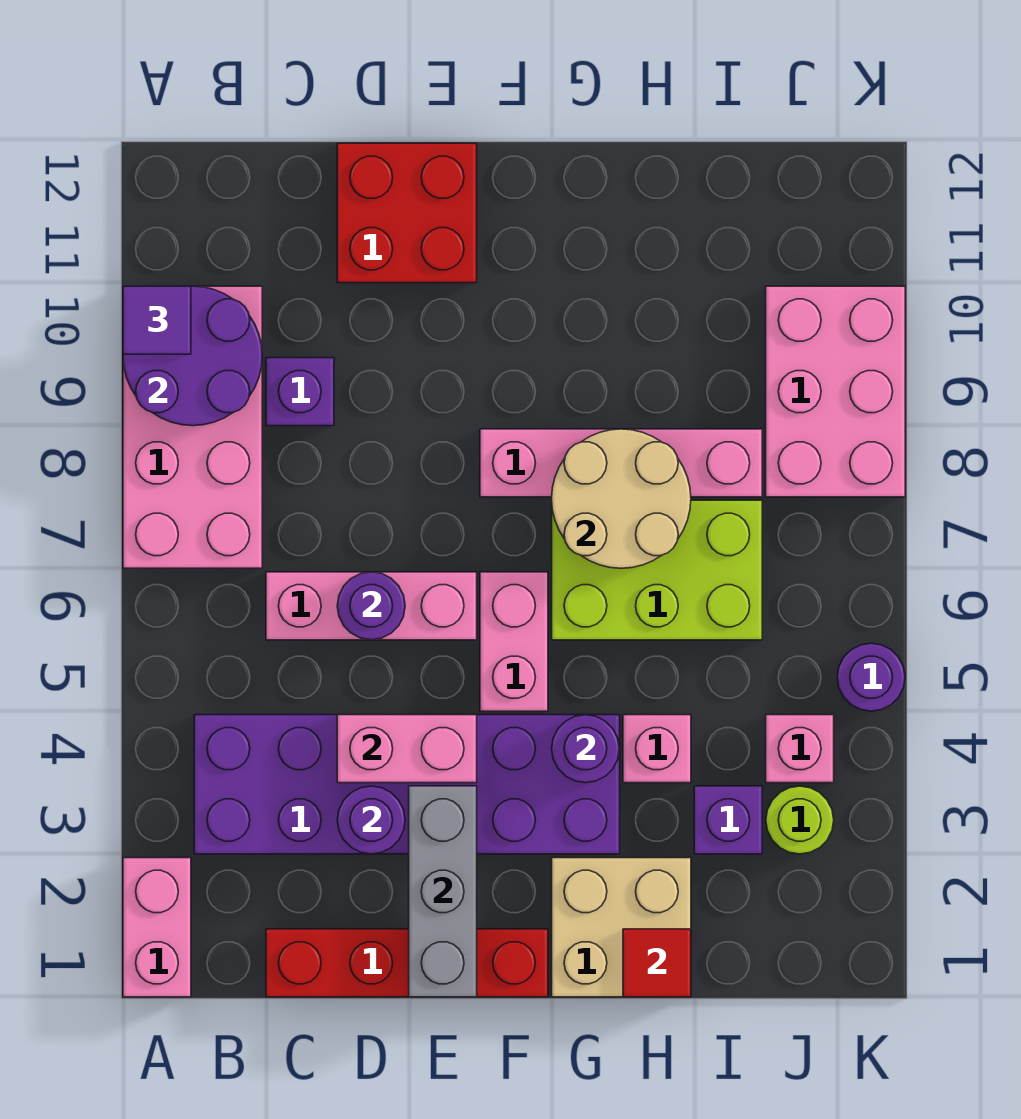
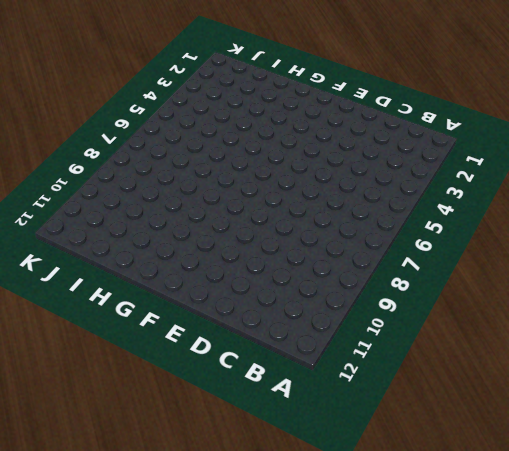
none -> pink 1x2 brick [123,858,191,997]
none -> pink 2x4 brick [123,286,262,568]
none -> purple 2x6 brick [194,715,620,854]

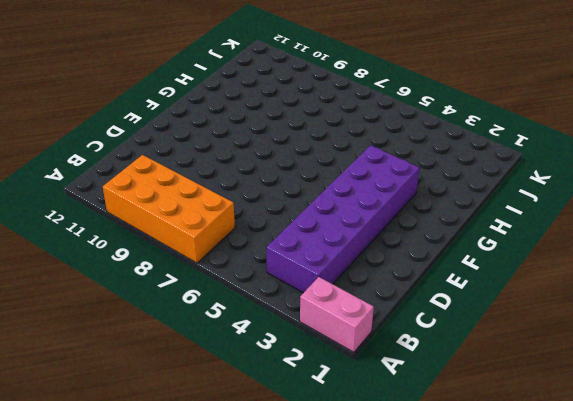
orange 2x4 brick [103,155,235,263] -> pink 2x4 brick [123,286,262,568]
none -> red 1x4 brick [266,929,548,997]
none -> pink 1x3 brick [266,572,477,640]
none -> purple 1x1 brick [266,358,334,426]

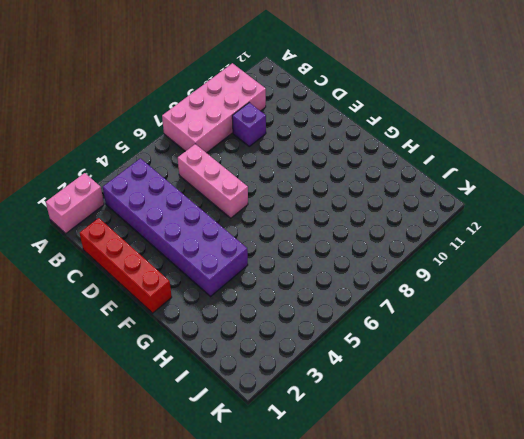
none -> red 2x2 brick [337,143,477,283]
none -> pink 1x2 brick [480,572,548,711]
none -> pink 1x4 brick [480,429,762,497]

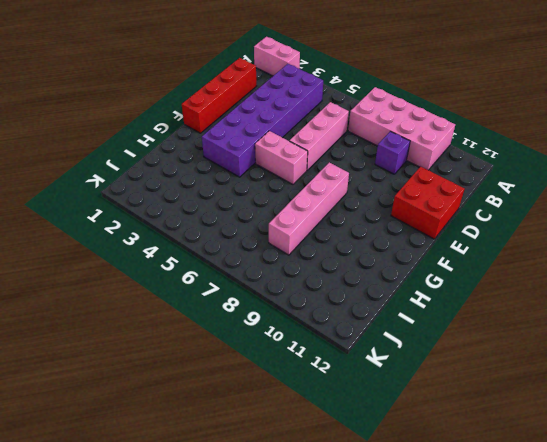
none -> tan 2x2 brick [552,858,691,997]
none -> lime 2x3 brick [552,500,762,640]
none -> pink 1x1 brick [623,715,691,783]

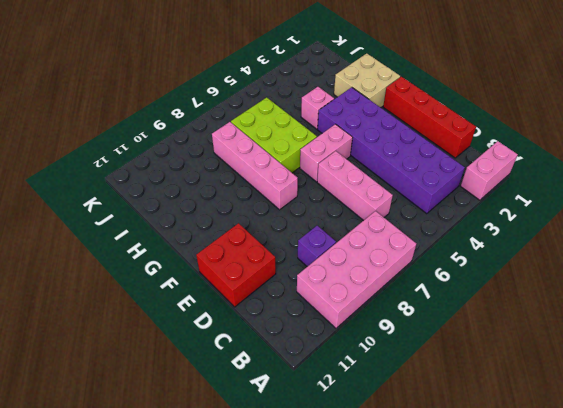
none -> purple 1x1 brick [694,786,762,854]
none -> lime 1x1 round brick [766,786,834,854]
none -> pink 1x1 brick [766,715,834,783]

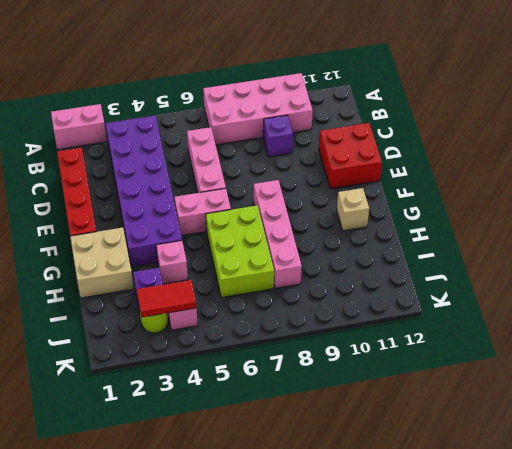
tan 1x1 brick [337,188,369,231] -> none
red 1x2 tile [137,280,196,317] -> none
none -> pink 2x3 brick [766,286,905,497]
none -> purple 1x1 round brick [837,643,905,711]
none -> purple 2x2 round brick [123,286,262,426]

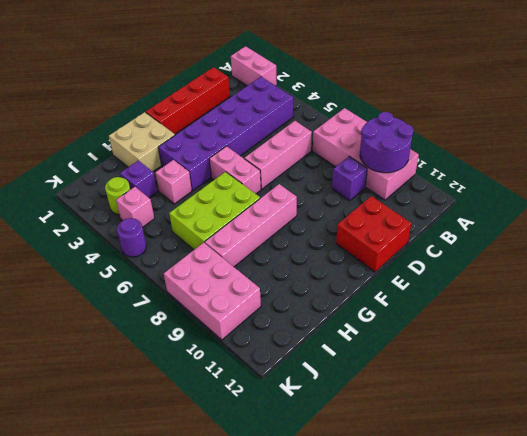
none -> purple 1x1 round brick [337,786,405,854]
none -> pink 1x2 brick [337,715,477,783]
none -> purple 1x1 round brick [337,572,405,640]

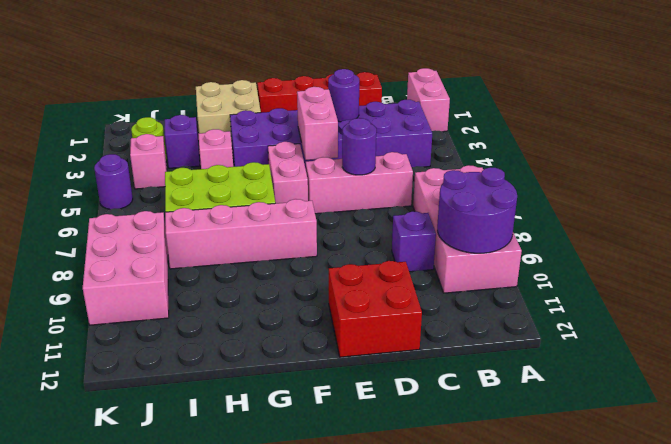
pink 1x2 brick [297,87,338,160] -> pink 1x2 brick turned to [337,715,477,783]
none -> grey 1x3 brick [409,786,477,997]
none -> purple 1x1 round brick [552,715,619,783]
none -> tan 2x2 round brick [552,429,691,568]

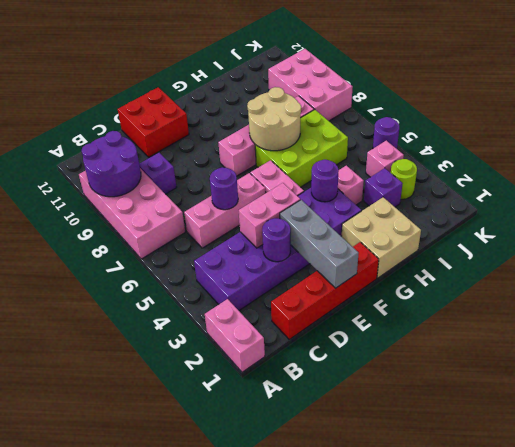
none -> red 1x1 tile [623,929,691,997]
none -> purple 1x1 tile [123,286,191,354]

